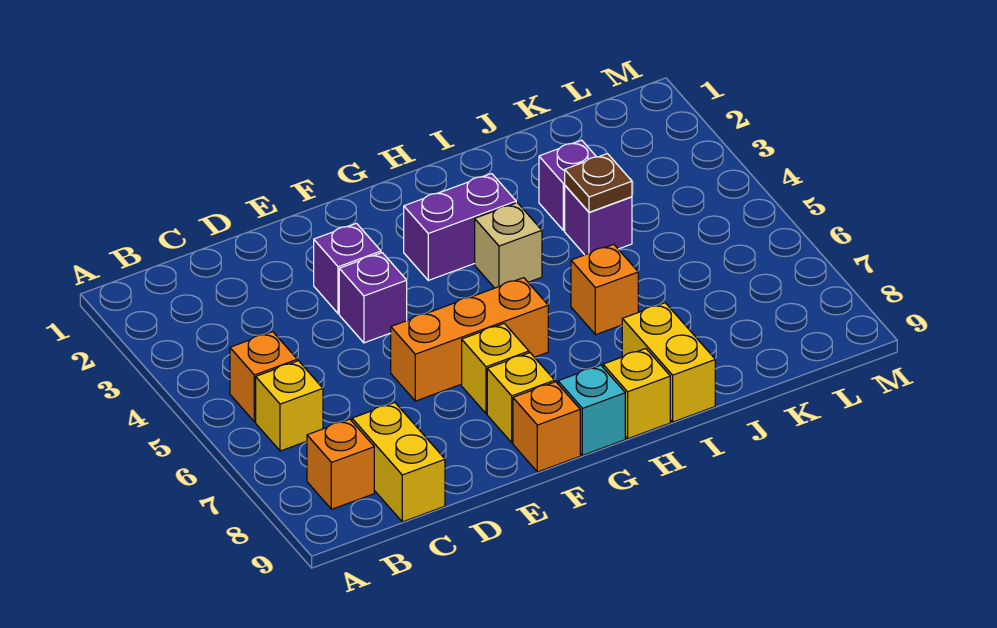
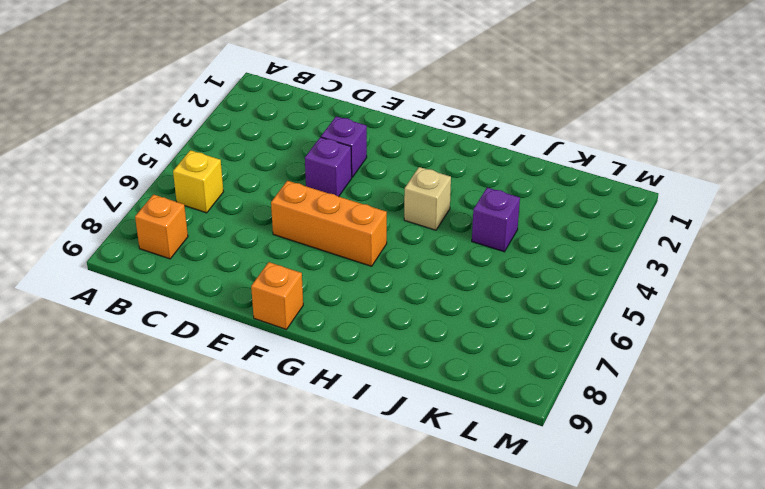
none -> orange 1x1 brick [230,332,297,422]
none -> yellow 1x2 brick [352,403,445,522]
none -> yellow 1x1 brick [462,323,529,414]

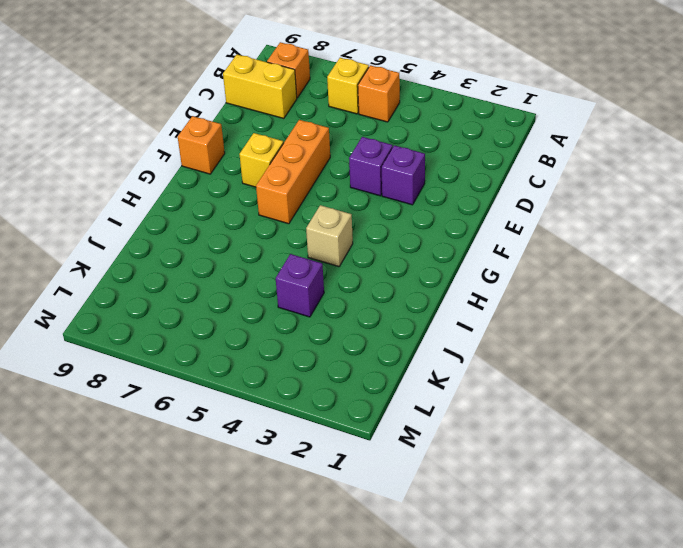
none -> yellow 1x1 brick [487,353,555,443]
none -> purple 1x2 brick [404,174,516,280]
none -> cyan 1x1 brick [558,365,625,455]

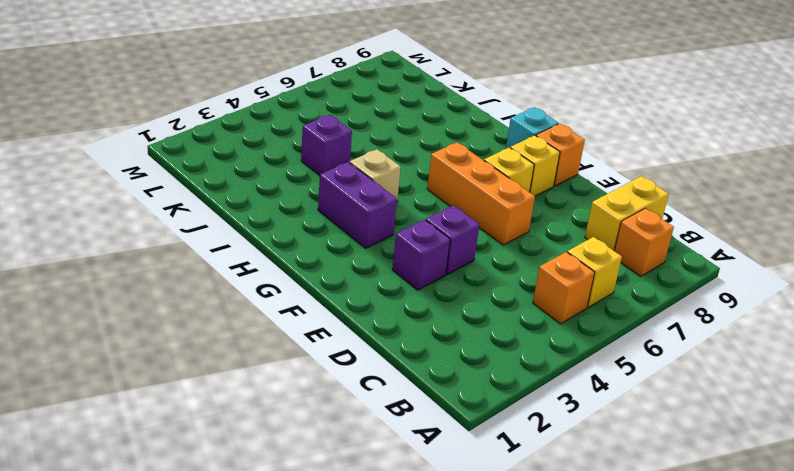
none -> yellow 1x1 brick [603,349,670,439]
none -> orange 1x1 brick [571,244,638,335]
none -> yellow 1x2 brick [622,303,715,422]

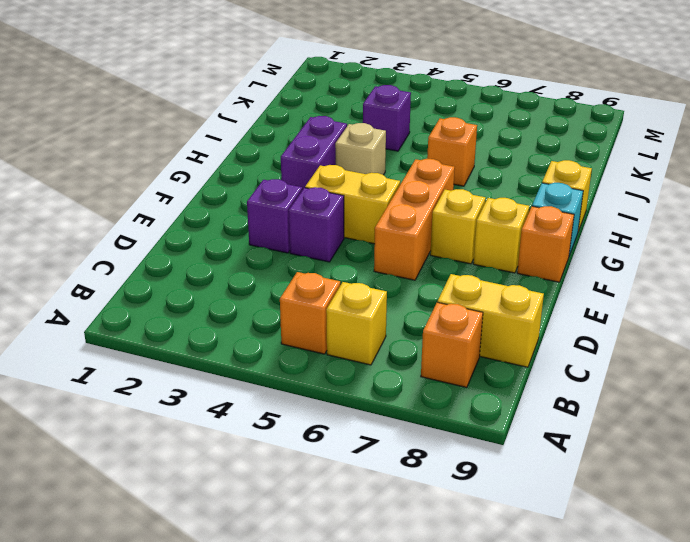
yellow 1x2 brick [305,165,400,244] -> yellow 1x2 brick moved to [622,303,715,422]
none -> purple 1x1 brick [539,140,596,231]
none -> brown 1x1 plate [565,154,632,212]

